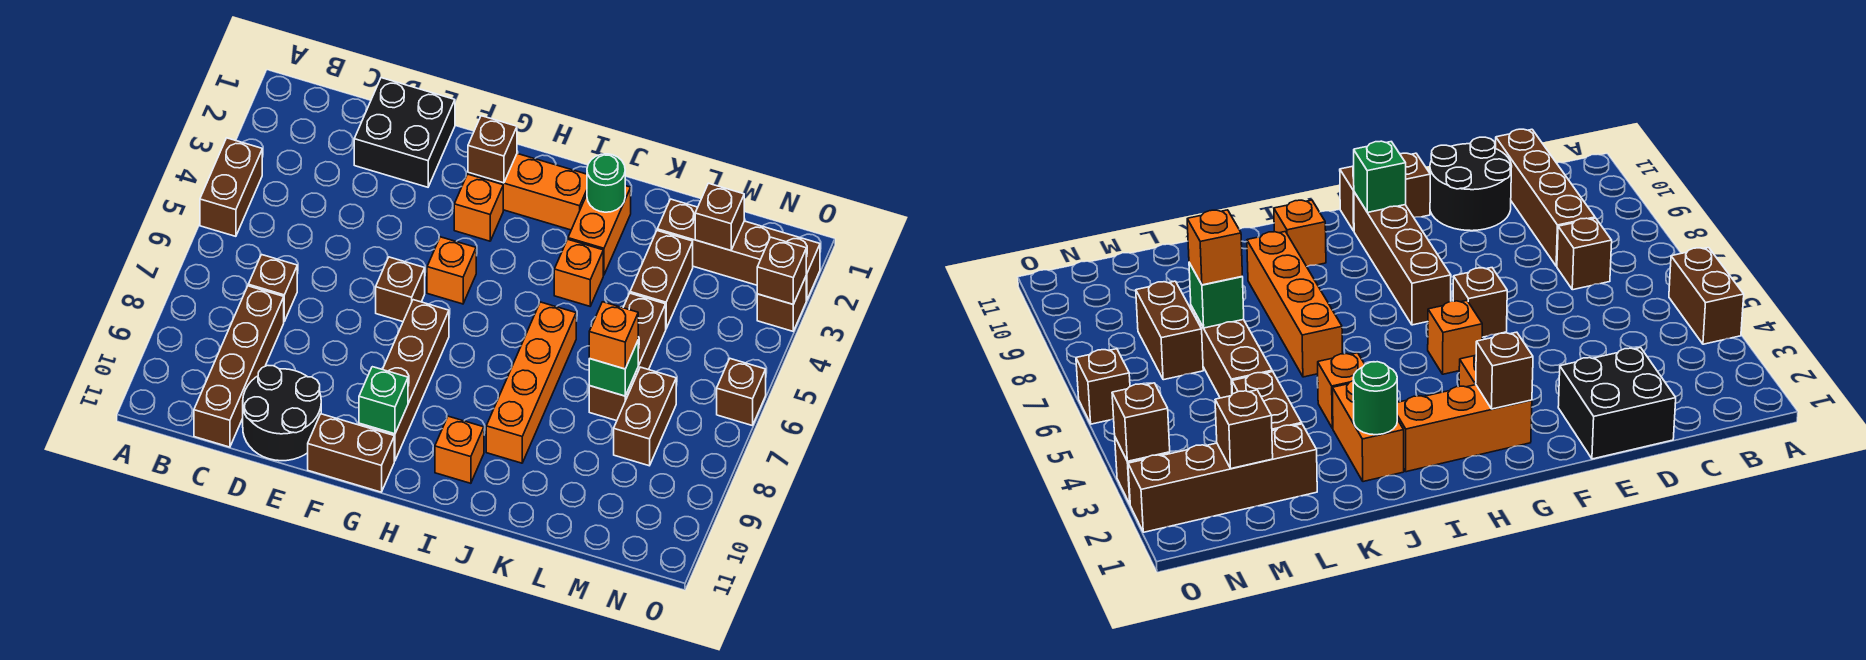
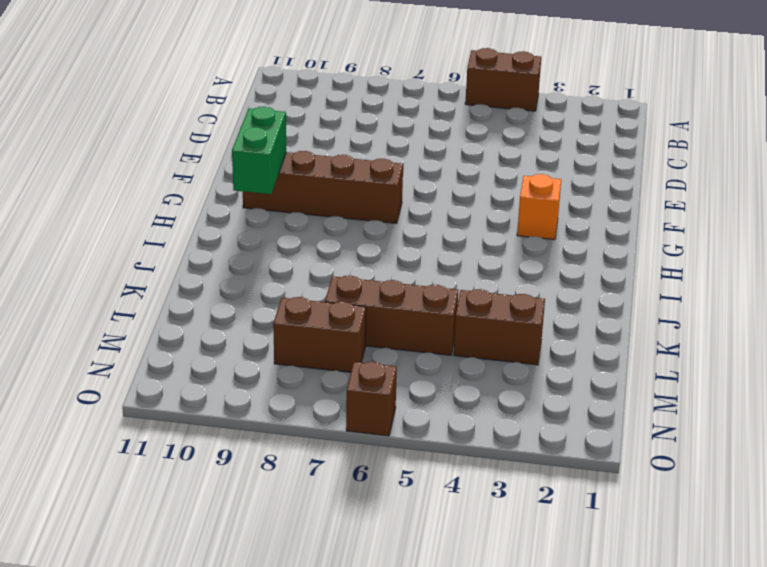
green 1x2 brick [232,106,286,194] -> green 1x1 brick [359,367,408,434]
none -> brown 1x1 brick [248,255,297,321]
none -> brown 1x4 brick [194,286,284,447]
none -> black 2x2 brick [354,78,455,187]

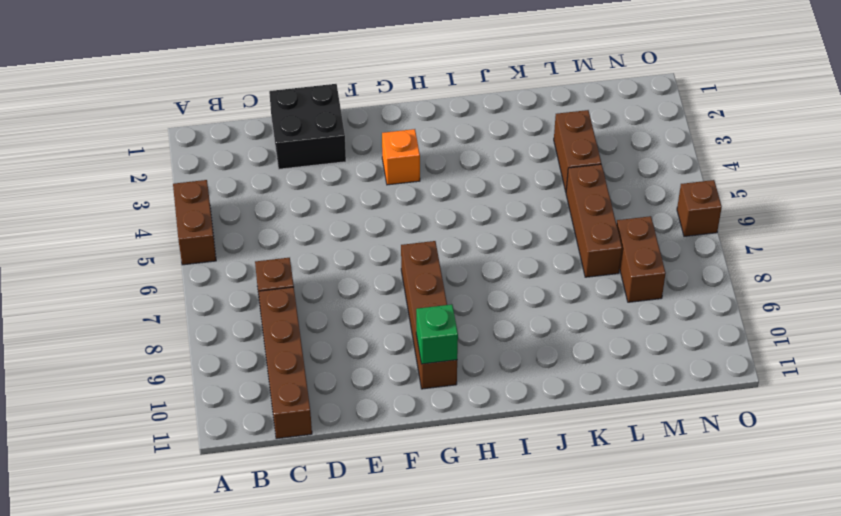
none -> black 2x2 round brick [243,366,321,461]
none -> brown 1x1 brick [376,257,425,322]
none -> brown 1x2 brick [308,414,394,492]

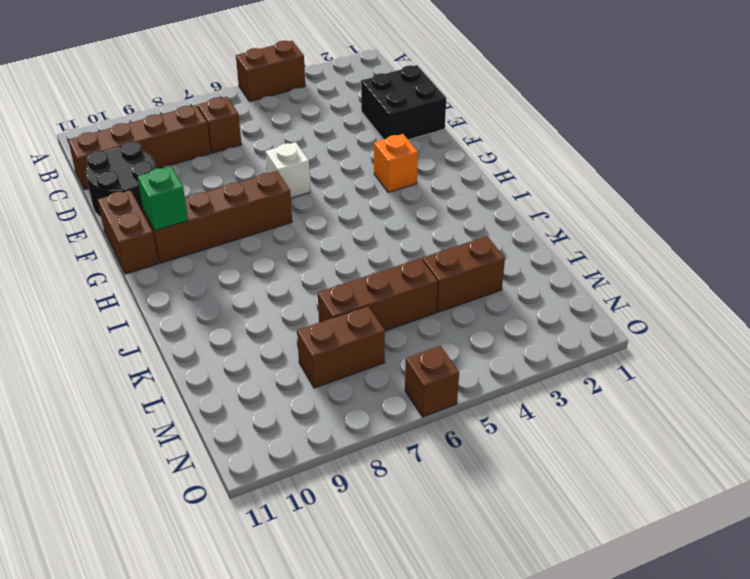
white 1x1 brick [266,142,310,198] -> brown 1x1 brick [376,257,425,322]
none -> orange 1x3 brick [468,154,587,230]
none -> orange 1x1 brick [427,237,476,304]
none -> orange 1x1 brick [435,416,484,483]

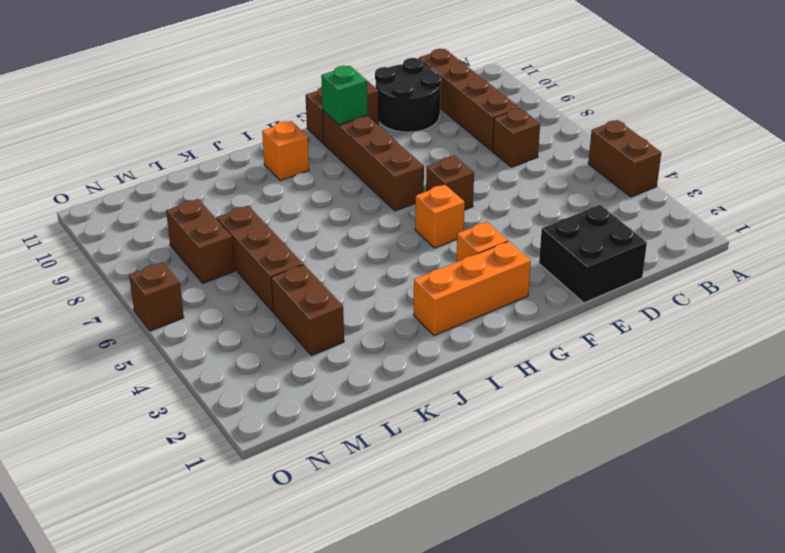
none -> orange 1x2 brick [568,186,631,275]
none -> orange 1x1 brick [554,239,603,306]
none -> orange 1x4 brick [486,302,576,463]

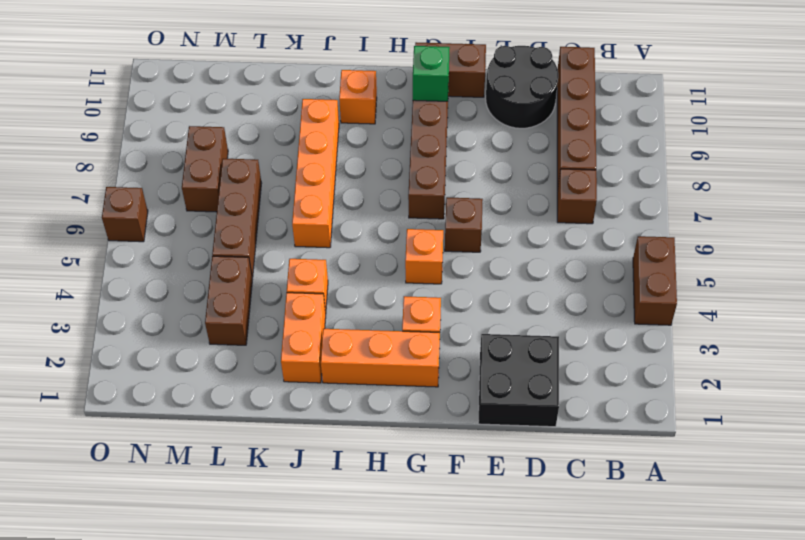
none -> brown 1x4 brick [657,199,820,300]
none -> brown 1x1 brick [757,277,806,331]
none -> brown 1x1 brick [468,116,517,183]

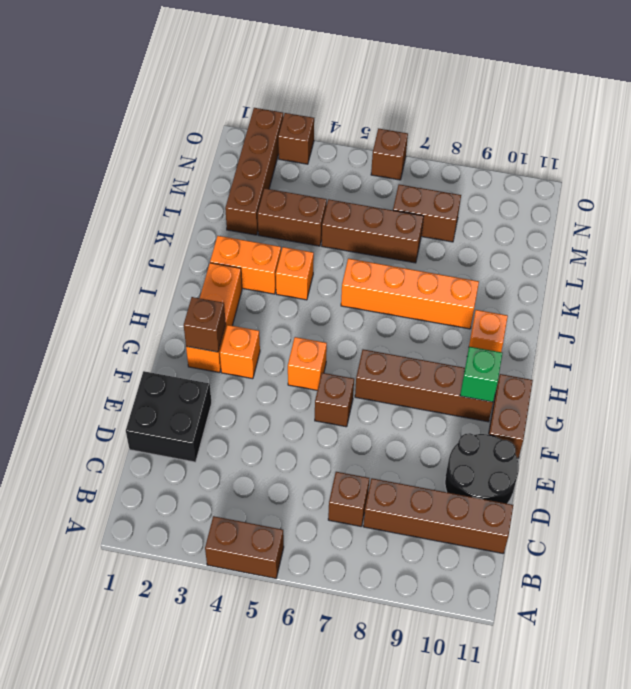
none -> green 1x1 round brick [587,154,625,212]
none -> green 1x1 brick [589,341,638,396]
none -> brown 1x1 brick [695,183,744,250]

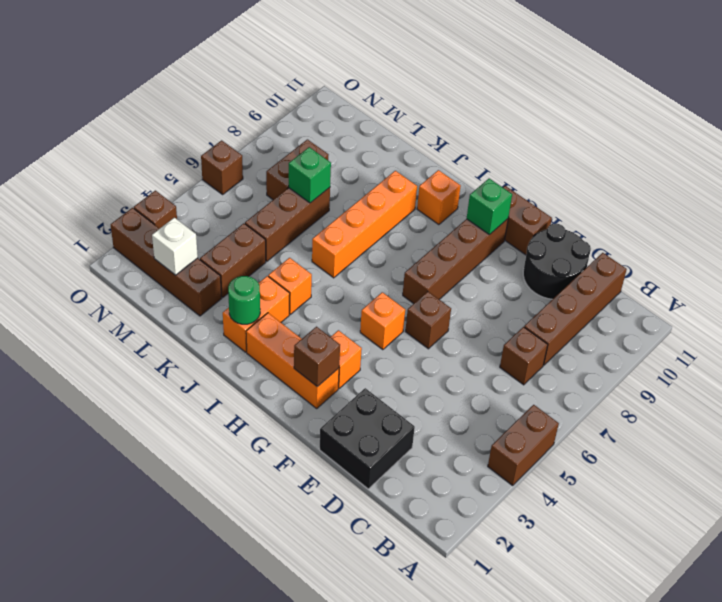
white 1x1 brick [152,218,198,275] -> brown 1x1 brick [695,183,744,250]
none -> brown 1x1 brick [757,237,806,304]
none -> orange 1x1 brick [589,302,638,369]

